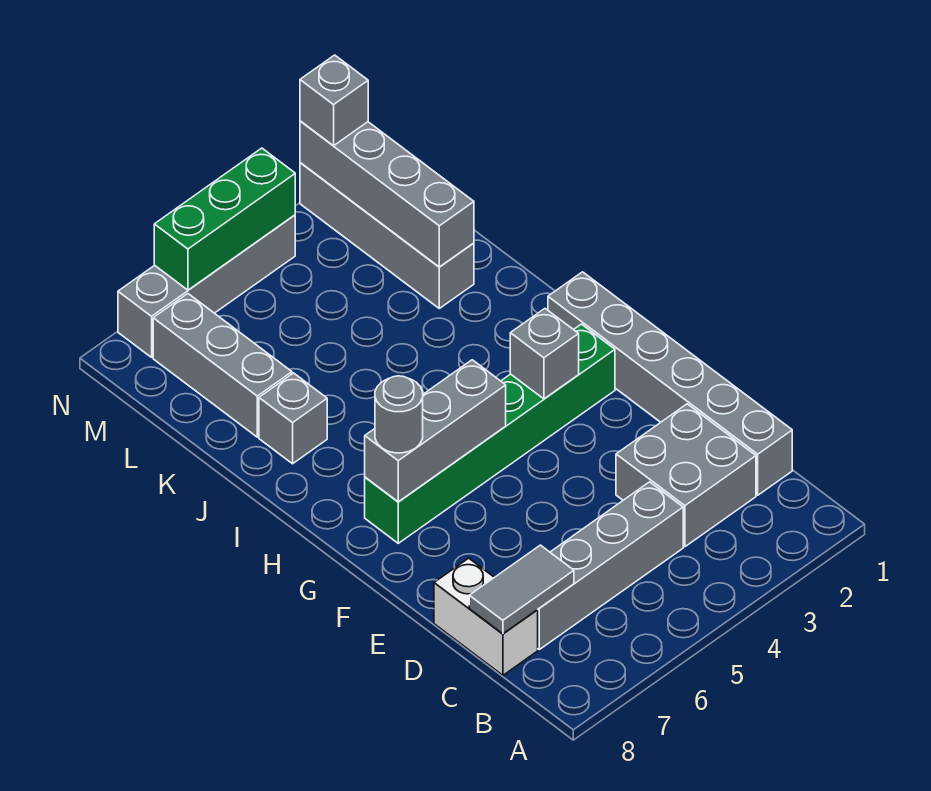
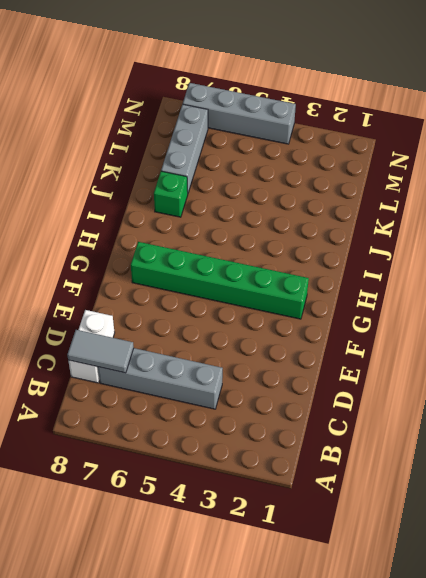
green 1x1 brick [154,171,188,217] -> grey 1x1 brick [259,373,327,464]
none -> grey 1x6 brick [548,272,792,495]
none -> grey 2x2 brick [616,404,756,547]
none -> grey 1x4 brick [300,163,474,308]

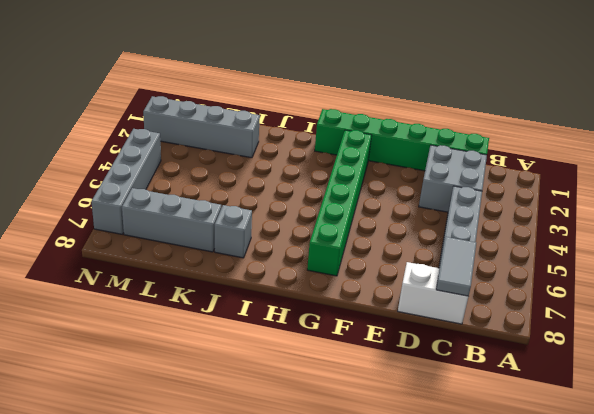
green 1x6 brick [315,109,489,171] -> grey 1x6 brick [548,272,792,495]
none -> grey 1x1 brick [510,309,579,399]
none -> grey 1x3 brick [365,360,506,502]
none -> grey 1x4 brick [300,121,474,267]

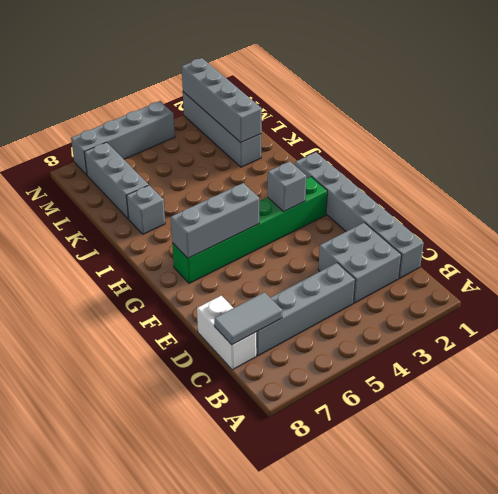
none -> green 1x3 brick [154,148,295,290]
none -> grey 1x1 round brick [375,376,423,453]
none -> grey 1x1 brick [300,55,368,146]

